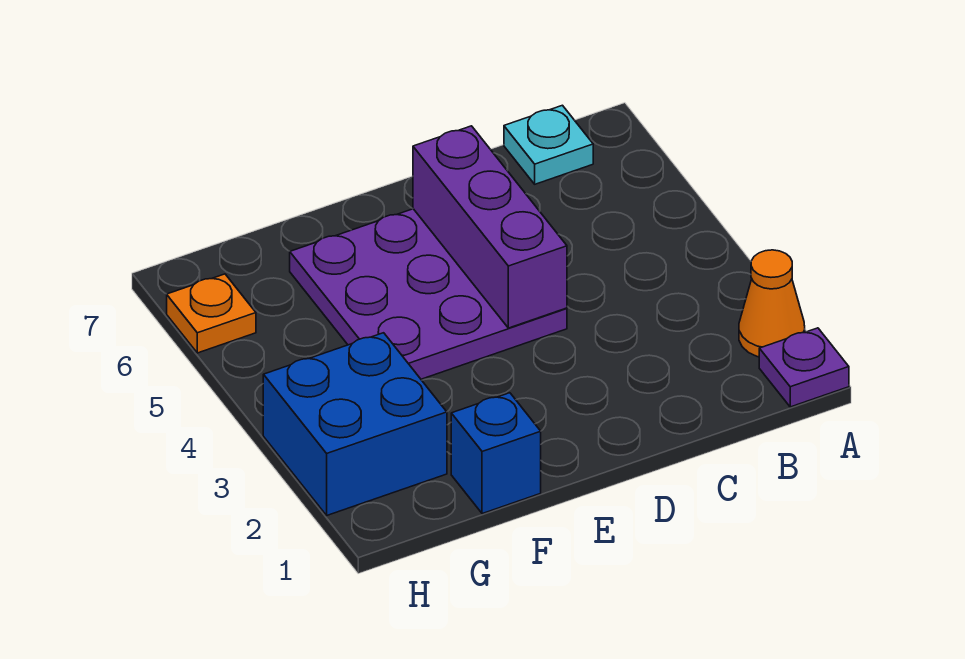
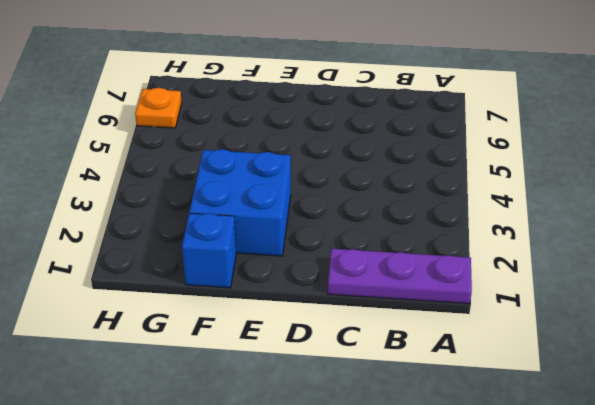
purple 1x3 plate [328,249,472,304] -> purple 1x1 plate [759,328,849,407]
blue 2x2 brick [189,149,291,256] -> blue 2x2 brick moved to [263,333,447,515]
none -> orange 1x1 cone [739,250,805,357]
none -> cyan 1x1 plate [504,105,593,184]

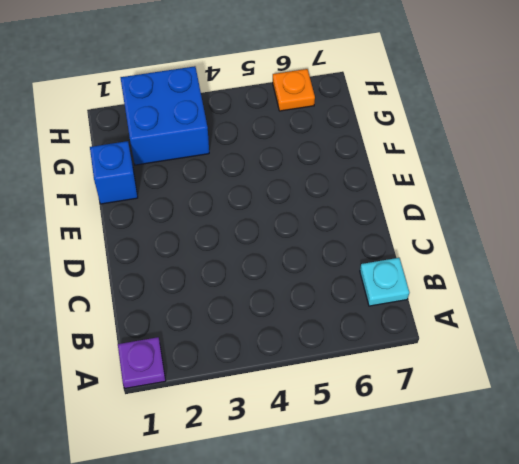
none -> orange 1x1 cone [739,250,805,357]
none -> purple 3x3 plate [290,209,567,379]

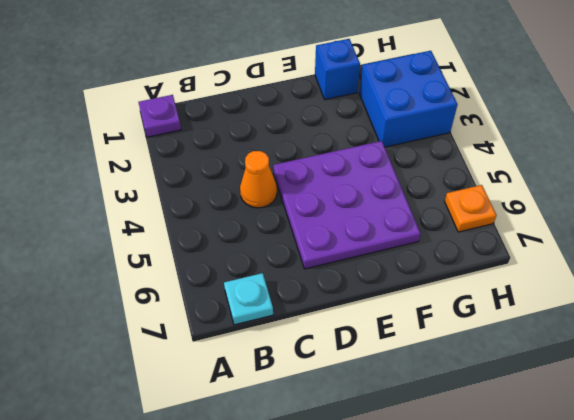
orange 1x1 cone [240,151,277,208] -> orange 1x1 cone moved to [739,250,805,357]
none -> purple 1x3 brick [413,126,567,328]

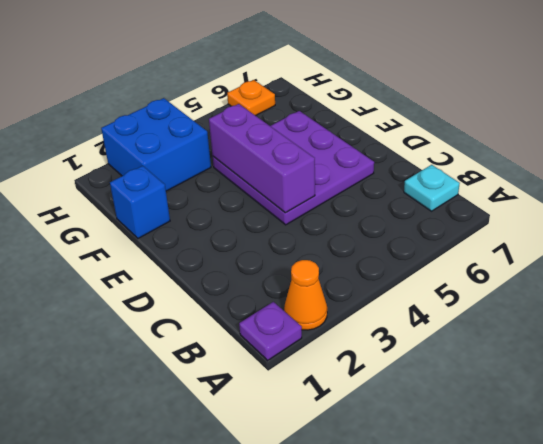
purple 1x3 brick [209,104,315,213] -> purple 1x3 brick turned to [413,126,567,328]

